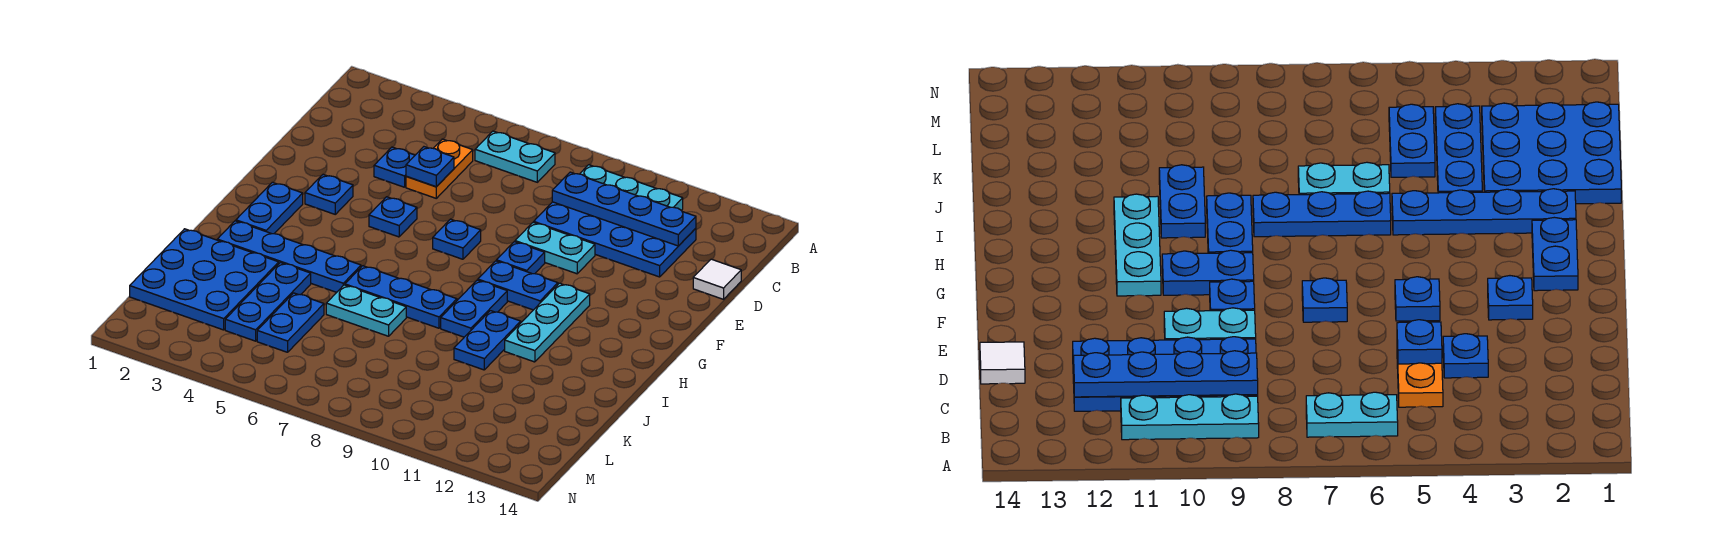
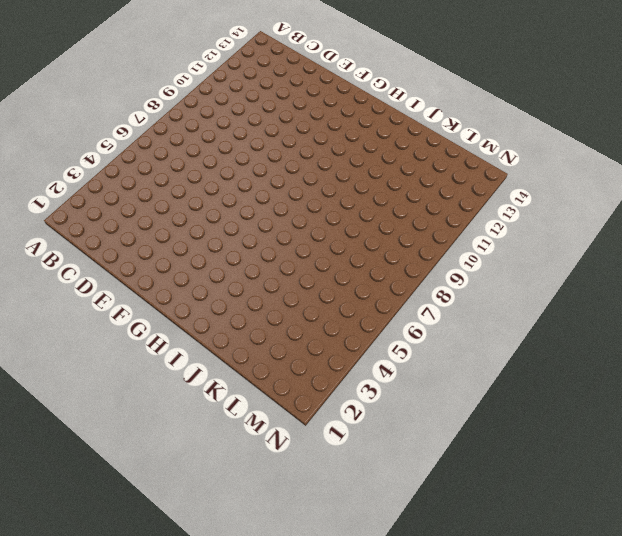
none -> cyan 1x2 plate [475,131,555,182]
none -> cyan 1x3 plate [580,165,683,210]
none -> orange 1x2 plate [406,139,473,198]

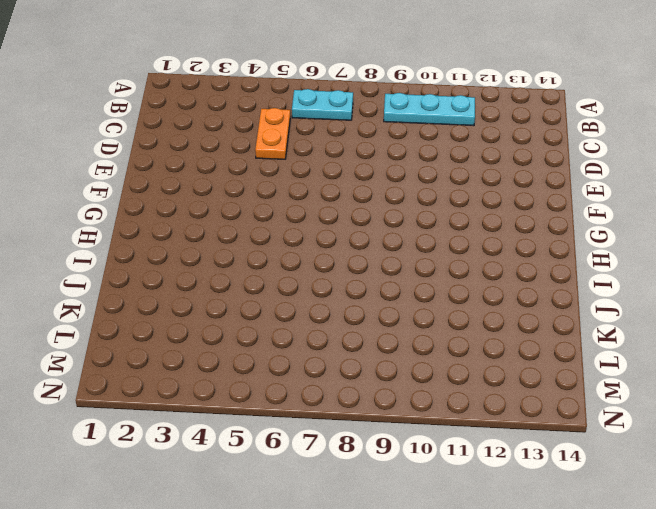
none -> blue 2x4 plate [534,202,696,277]
none -> blue 1x1 plate [374,147,415,187]
none -> white 1x1 tile [693,259,741,299]

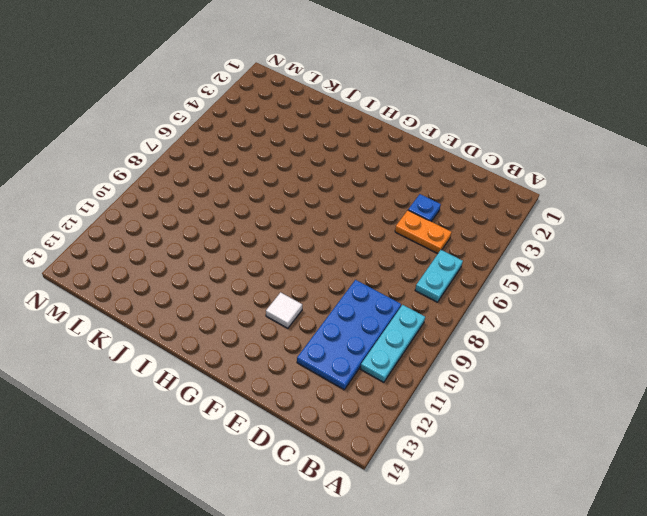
white 1x1 tile [266,292,302,328] -> white 1x1 tile moved to [693,259,741,299]
none -> cyan 1x2 plate [515,222,595,274]
none -> blue 1x1 plate [305,174,353,214]
none -> blue 1x1 plate [369,197,417,237]

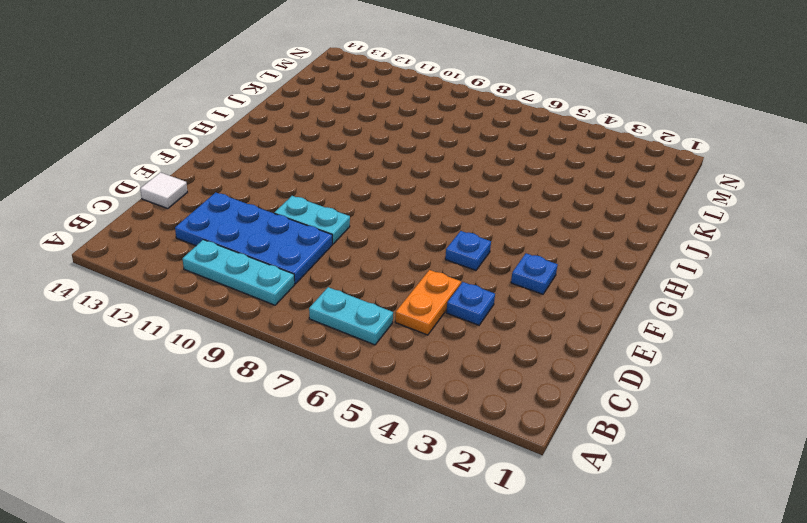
none -> blue 1x1 plate [433,219,481,259]
none -> blue 1x1 plate [496,242,545,274]
none -> blue 1x2 plate [236,182,303,234]

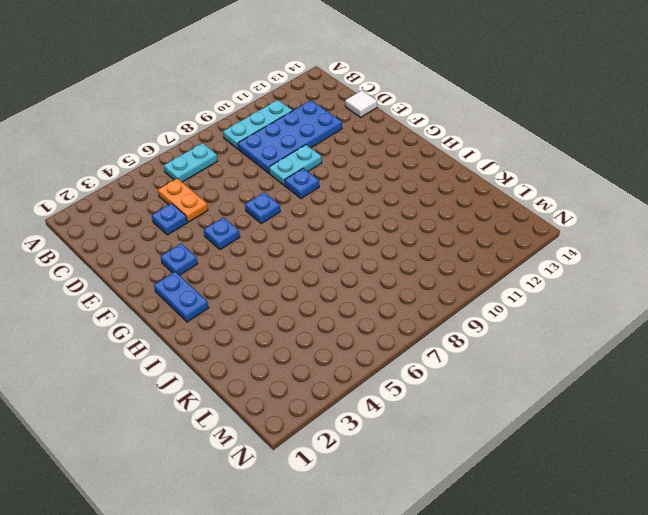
none -> blue 1x2 plate [478,261,558,310]
none -> cyan 1x3 plate [505,283,590,362]
none -> blue 1x2 plate [441,280,507,337]

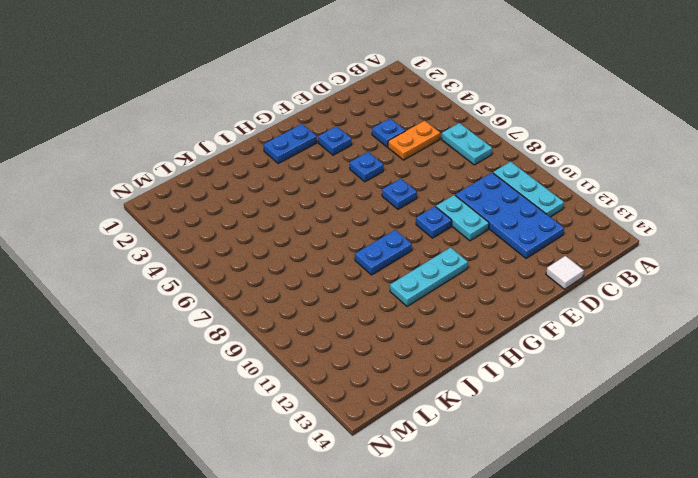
none -> blue 1x2 plate [478,261,558,310]
none -> blue 1x4 plate [217,221,361,292]
none -> blue 1x3 plate [345,266,457,328]

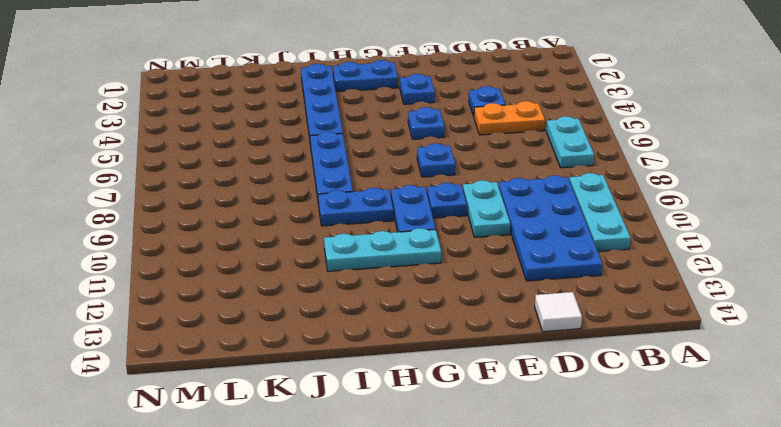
none -> blue 1x2 plate [454,311,521,370]
none -> blue 3x3 plate [130,229,279,330]
none -> blue 1x3 plate [225,263,311,341]

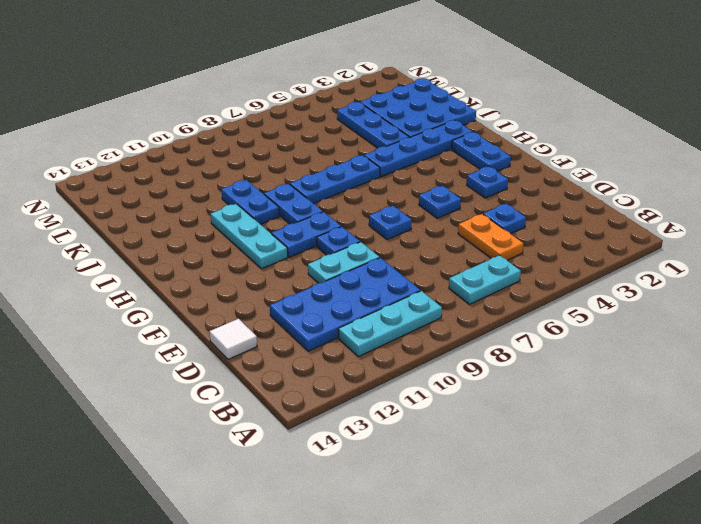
none -> cyan 1x2 plate [326,285,406,336]
none -> blue 1x2 plate [257,293,324,352]
none -> blue 1x4 plate [552,172,696,246]

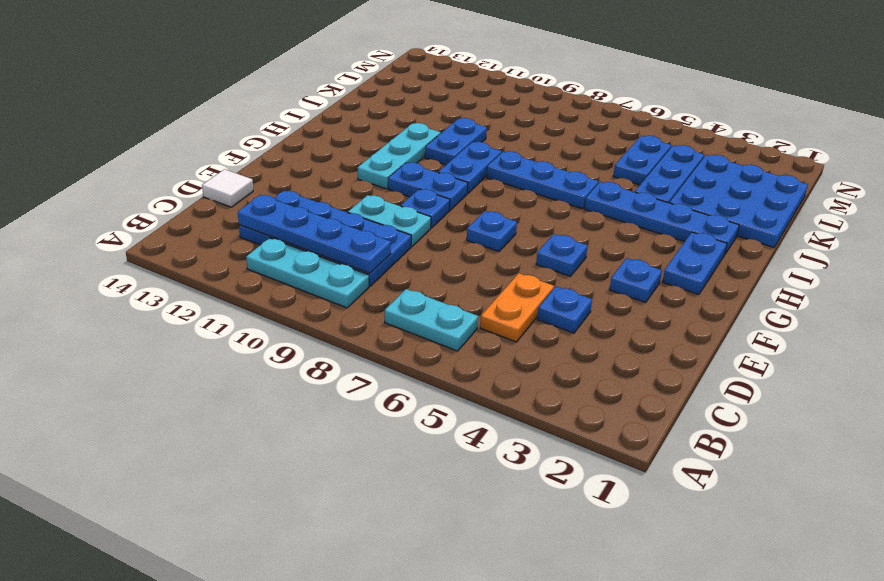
none -> cyan 1x2 plate [326,285,406,336]
none -> blue 1x1 plate [406,147,454,187]

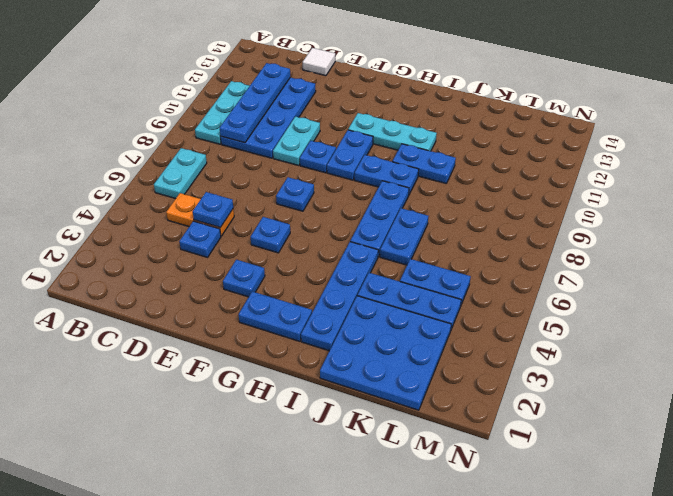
blue 1x2 plate [380,208,428,265] -> cyan 1x2 plate [326,285,406,336]

